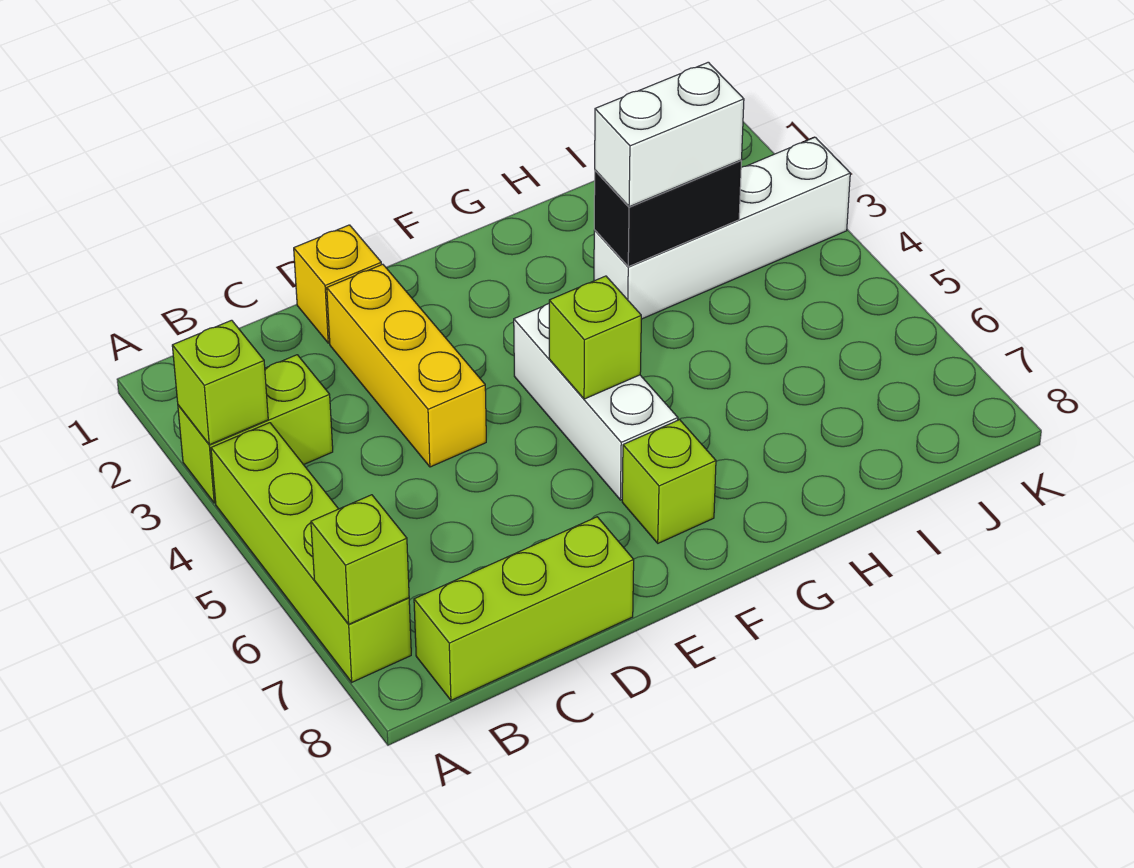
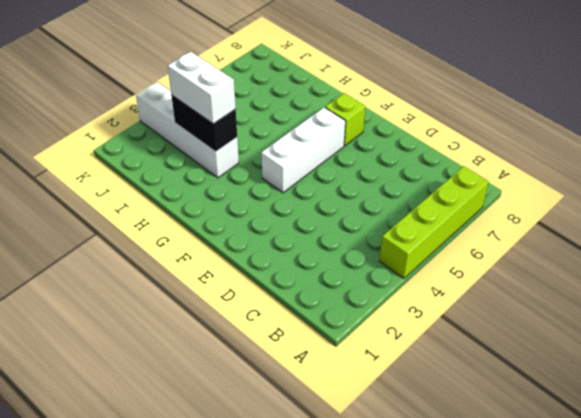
none -> lime 1x2 brick [178,355,333,503]
none -> lime 1x3 brick [414,517,634,700]
none -> yellow 1x1 brick [294,225,381,343]

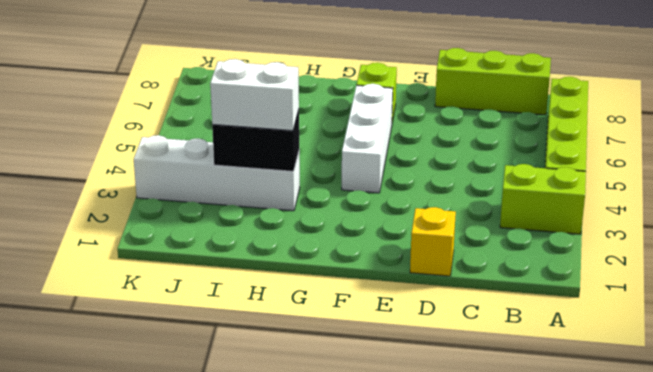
none -> yellow 1x3 brick [327,264,486,467]
none -> lime 1x1 brick [172,320,268,445]
none -> lime 1x1 brick [311,495,409,624]

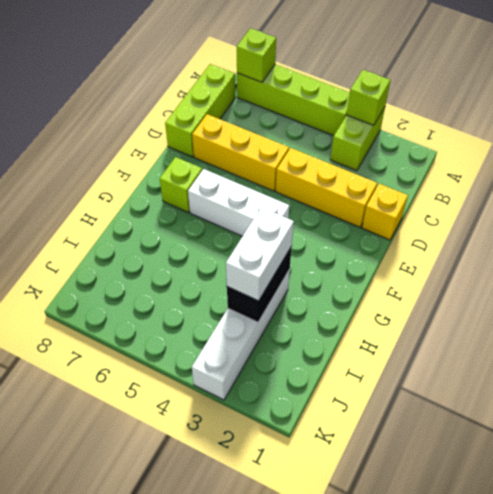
yellow 1x3 brick [192,114,289,191] -> none
none -> lime 1x1 brick [549,276,641,399]

